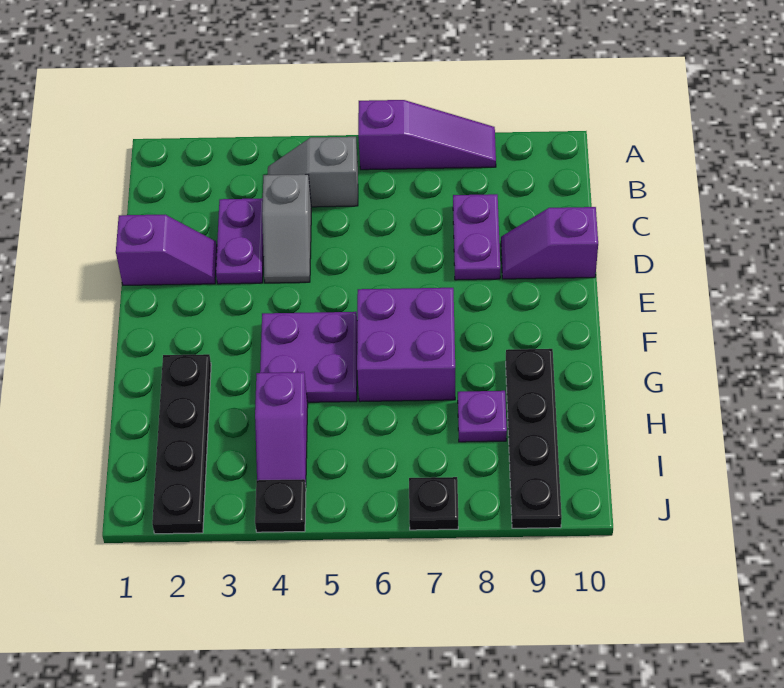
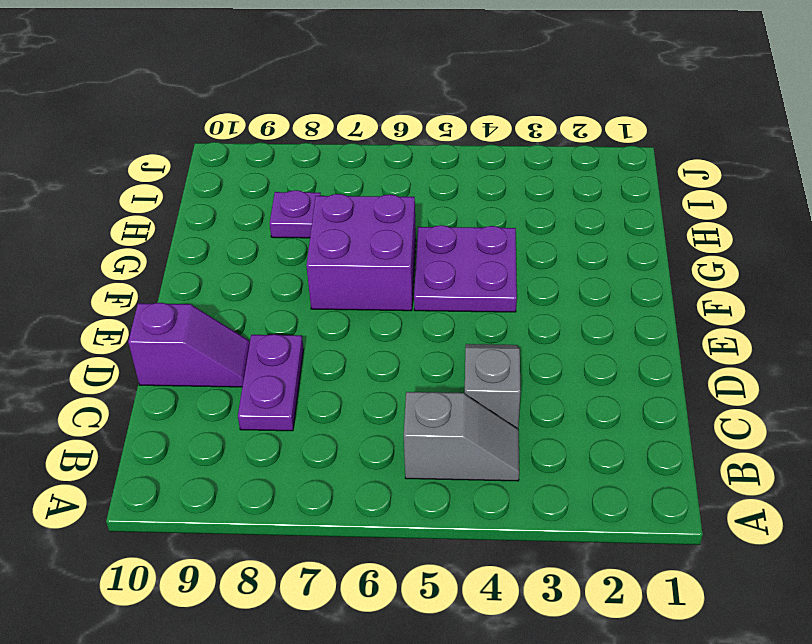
none -> purple 1x3 slope [358,100,496,170]
none -> purple 1x2 plate [216,198,264,284]
none -> purple 1x2 slope [116,215,217,285]

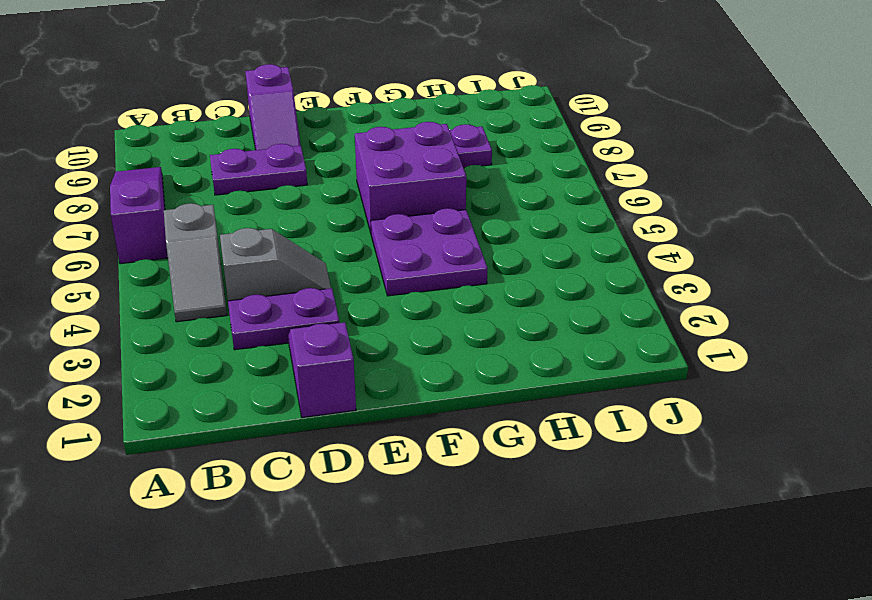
none -> black 1x4 plate [152,354,211,534]
none -> black 1x4 plate [506,349,562,528]
none -> purple 1x2 slope [255,372,308,486]

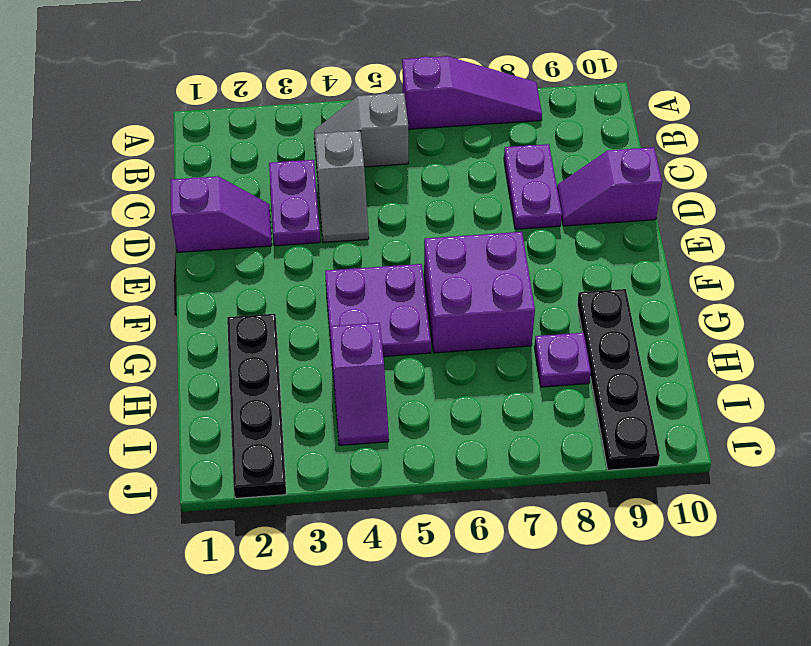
none -> black 1x1 plate [255,479,306,532]
none -> black 1x1 plate [409,477,458,530]

